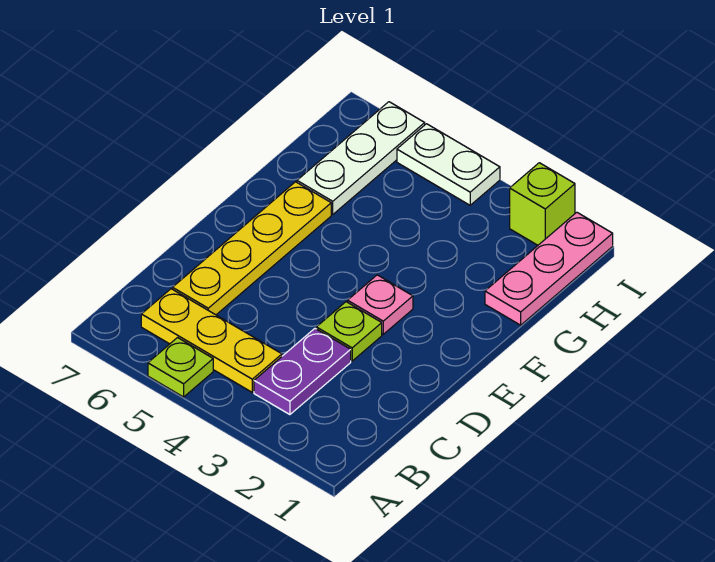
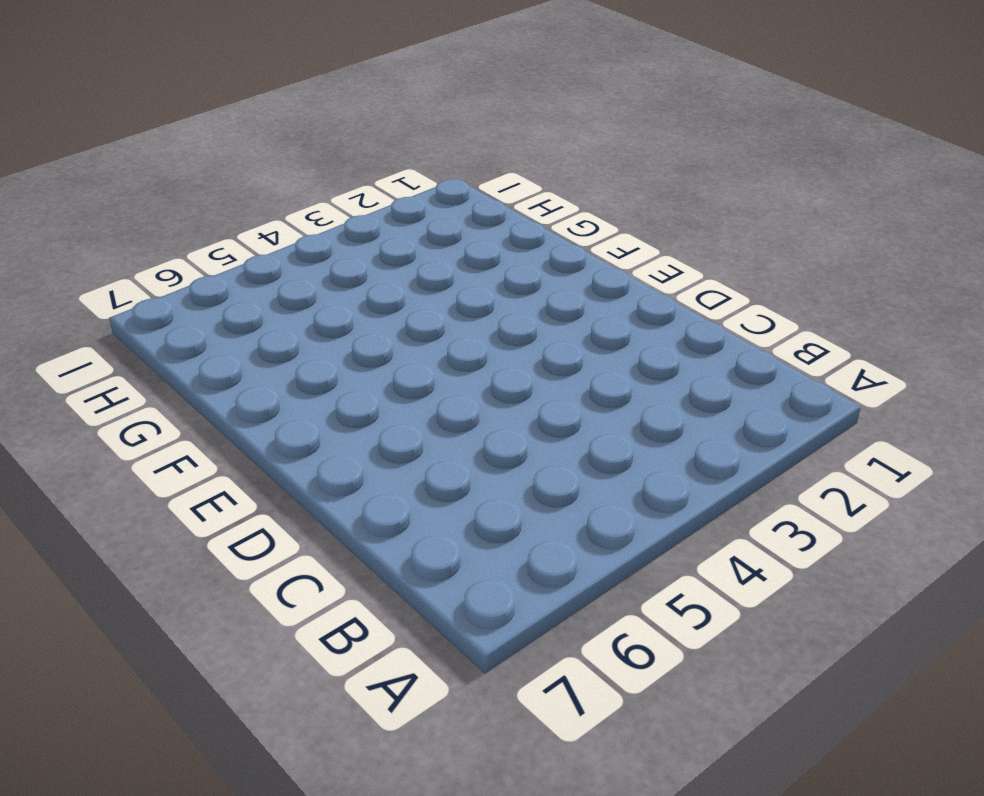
none -> lime 1x1 plate [148,338,213,397]
none -> purple 1x2 plate [254,329,351,415]

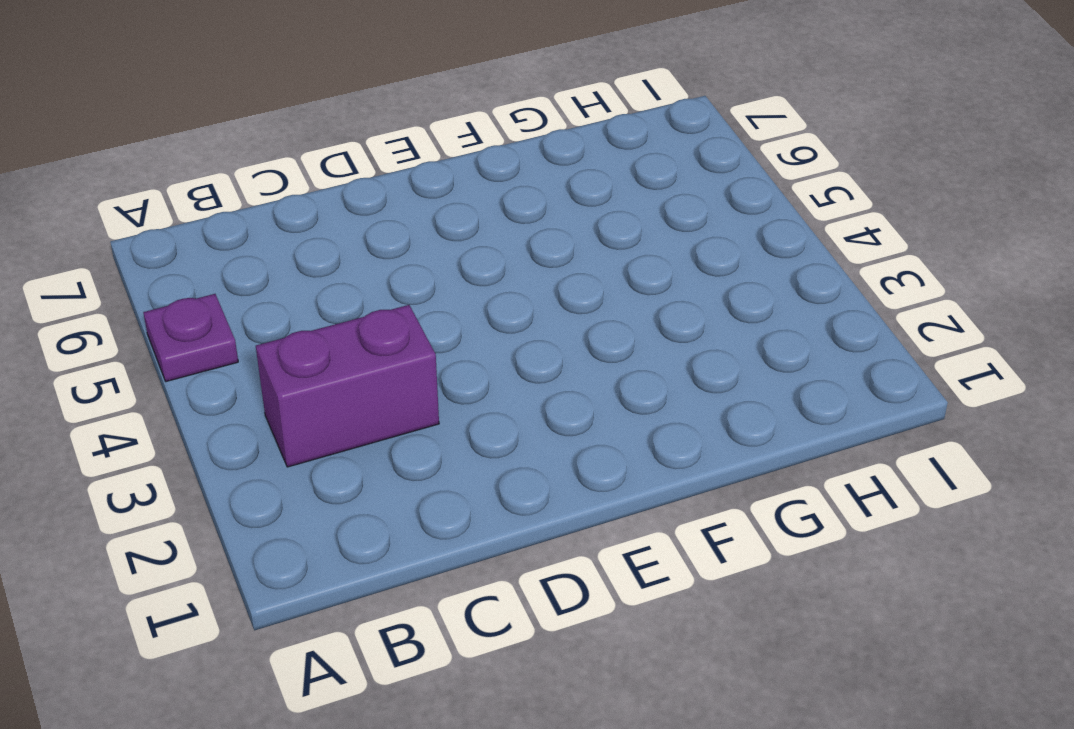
purple 1x1 plate [143,294,238,382] -> lime 1x1 plate [148,338,213,397]
purple 1x2 brick [256,305,439,467] -> purple 1x2 plate [254,329,351,415]
none -> yellow 1x3 plate [141,289,282,392]
none -> yellow 1x4 plate [173,182,331,315]

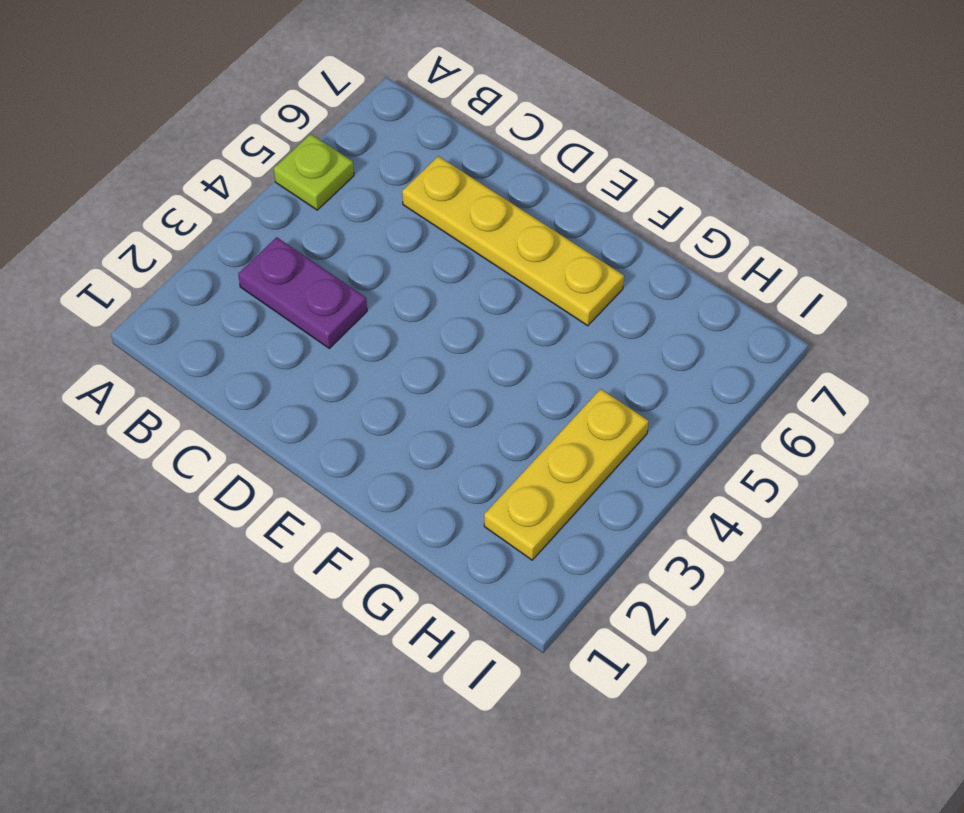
yellow 1x3 plate [484,389,649,560] -> yellow 1x3 plate moved to [141,289,282,392]
none -> lime 1x1 plate [316,302,382,361]
none -> pink 1x1 plate [348,275,413,334]

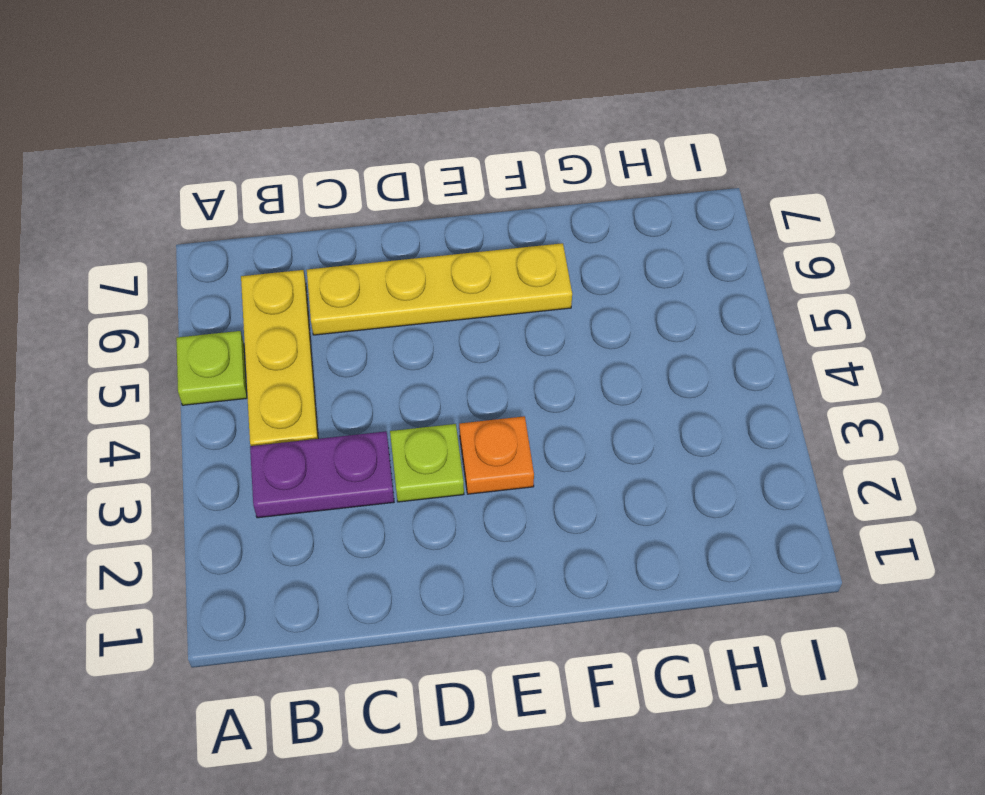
orange 1x1 plate [459,416,534,494] -> pink 1x1 plate [348,275,413,334]
none -> pink 1x3 plate [485,212,613,325]
none -> white 1x3 plate [297,102,425,214]

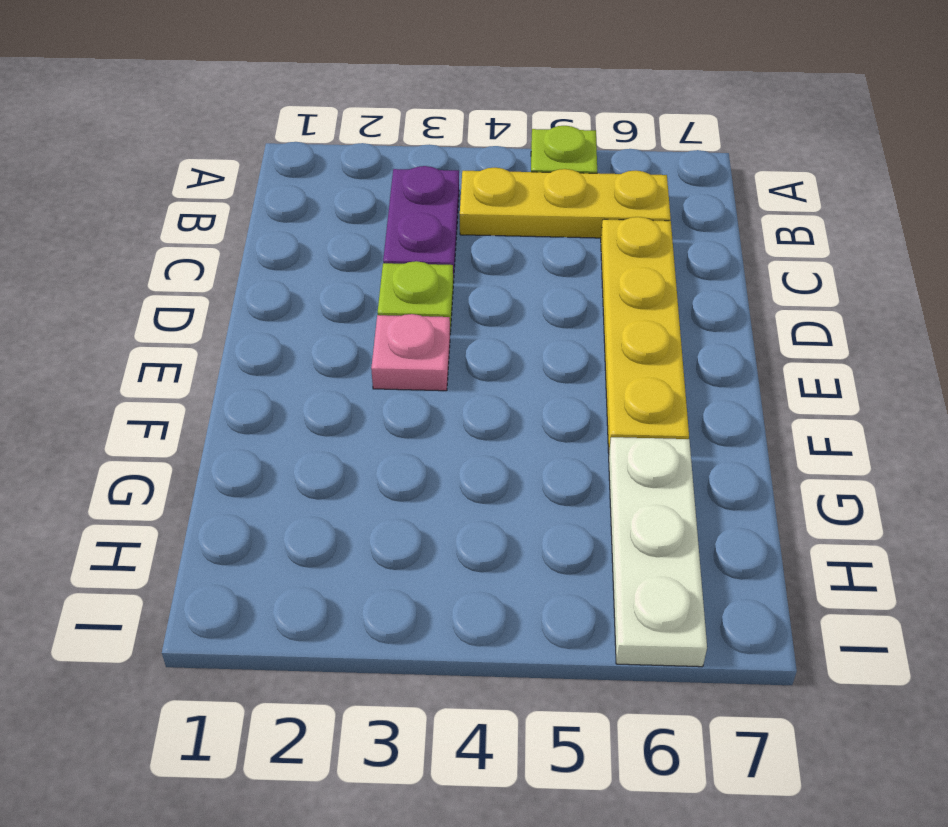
none -> pink 1x3 plate [485,212,613,325]
none -> lime 1x1 brick [510,163,575,245]

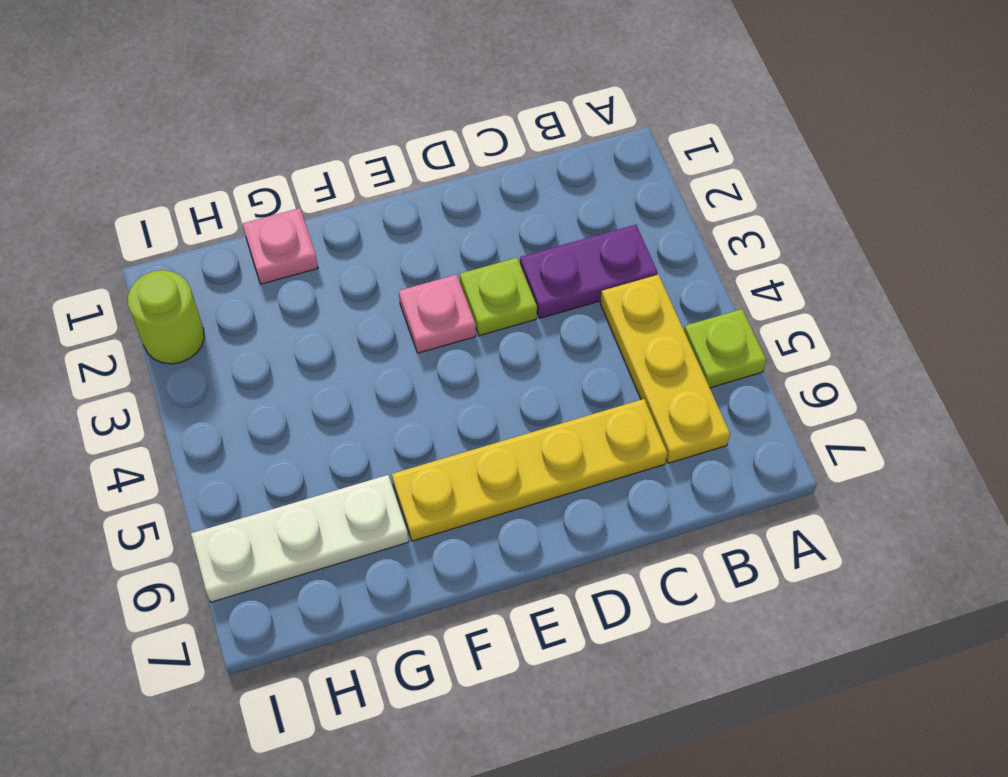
pink 1x1 plate [243,208,318,284] -> pink 1x3 plate [485,212,613,325]
lime 1x1 round brick [128,270,204,364] -> lime 1x1 brick [510,163,575,245]
none -> white 1x2 plate [397,124,500,205]

